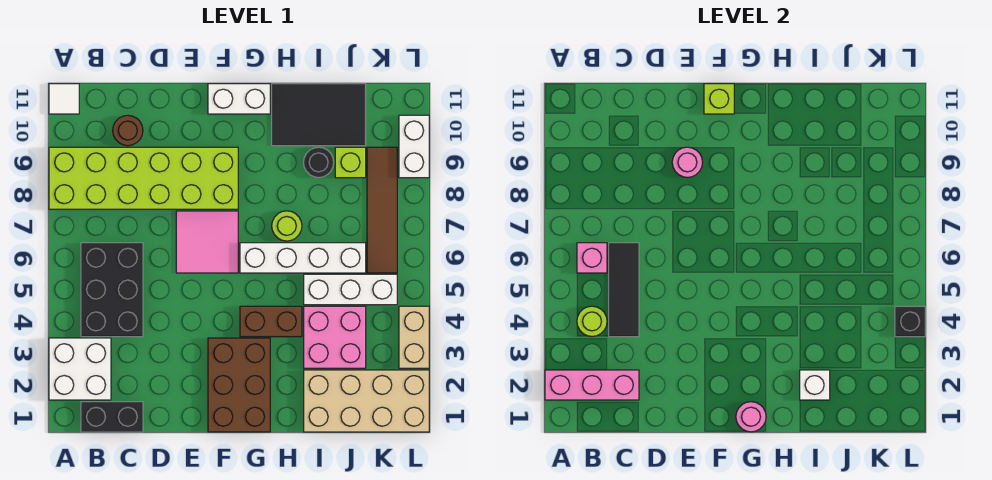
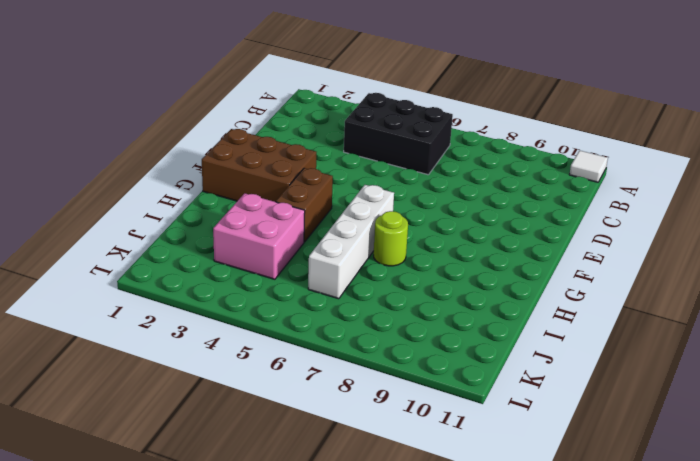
none -> white 2x2 brick [49,338,111,400]
none -> lime 2x6 brick [49,147,238,209]
none -> black 1x2 brick [81,402,143,432]
none -> brown 1x1 round brick [113,115,143,146]

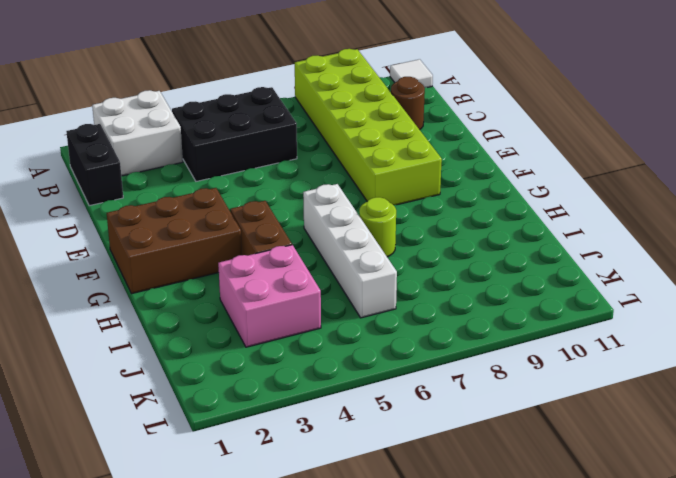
none -> pink 2x2 tile [176,211,238,273]
none -> white 1x2 brick [208,84,270,114]
none -> black 2x3 tile [272,84,366,146]
none -> tan 2x4 brick [304,370,429,432]

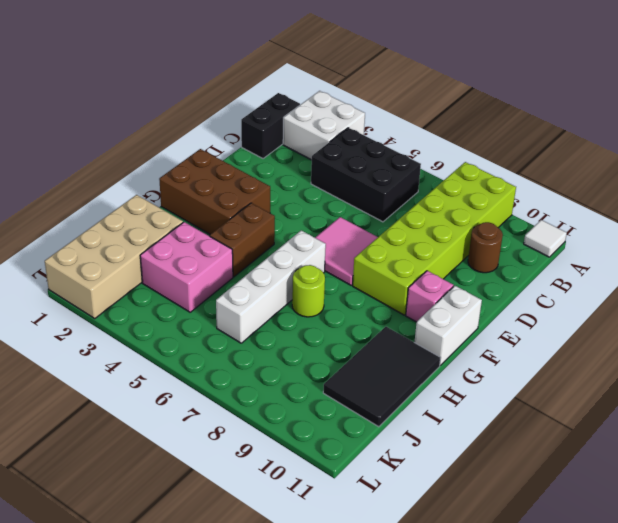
pink 1x1 brick [406,271,453,322] -> pink 1x1 brick moved to [577,243,607,273]
none -> white 1x3 brick [304,274,397,305]
none -> black 1x1 round brick [304,147,334,177]
none -> lime 1x1 brick [335,147,366,178]
none -> brown 1x4 tile [367,147,397,273]

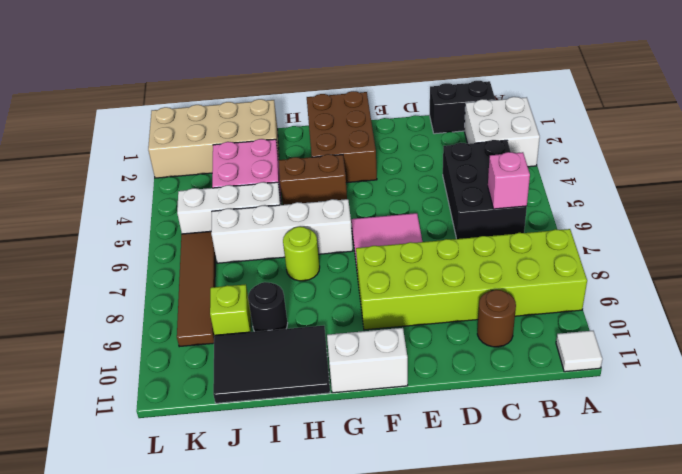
none -> tan 1x2 brick [399,306,429,368]
none -> white 1x2 brick [399,115,429,178]
none -> pink 1x3 brick [545,370,639,400]
none -> lime 1x1 round brick [577,306,607,336]

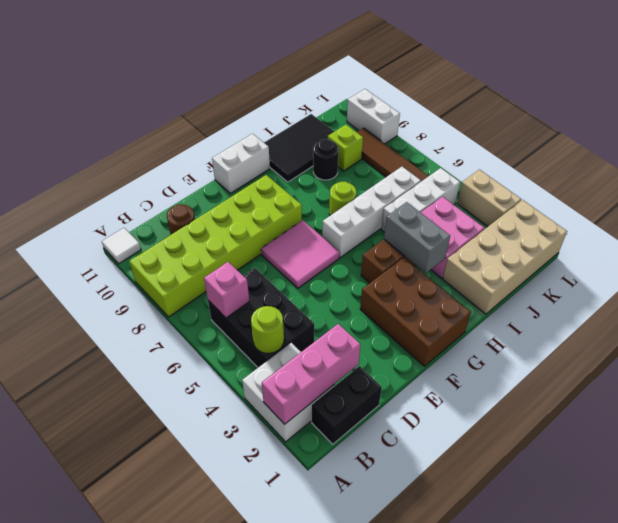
grey 1x2 brick [384,202,450,273] -> none
none -> black 1x3 tile [609,243,639,337]
none -> pink 1x1 round brick [672,147,703,177]
none -> lime 1x1 brick [704,84,734,114]
none -> pink 1x1 round brick [736,402,766,432]

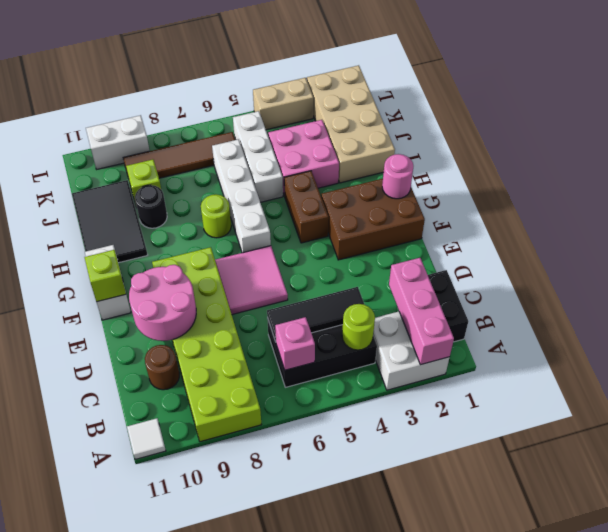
pink 2x2 round brick [129,265,196,341] -> pink 1x1 round brick [672,147,703,177]
none -> white 1x1 brick [800,370,830,400]
none -> black 1x1 brick [895,306,925,337]

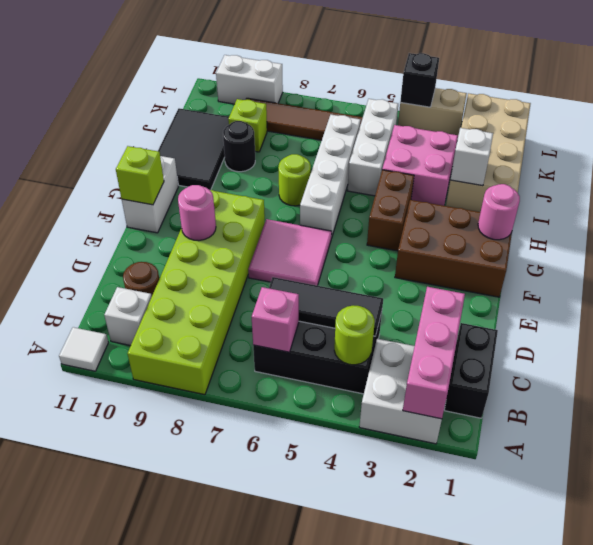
white 1x1 brick [104,287,152,346] -> none

